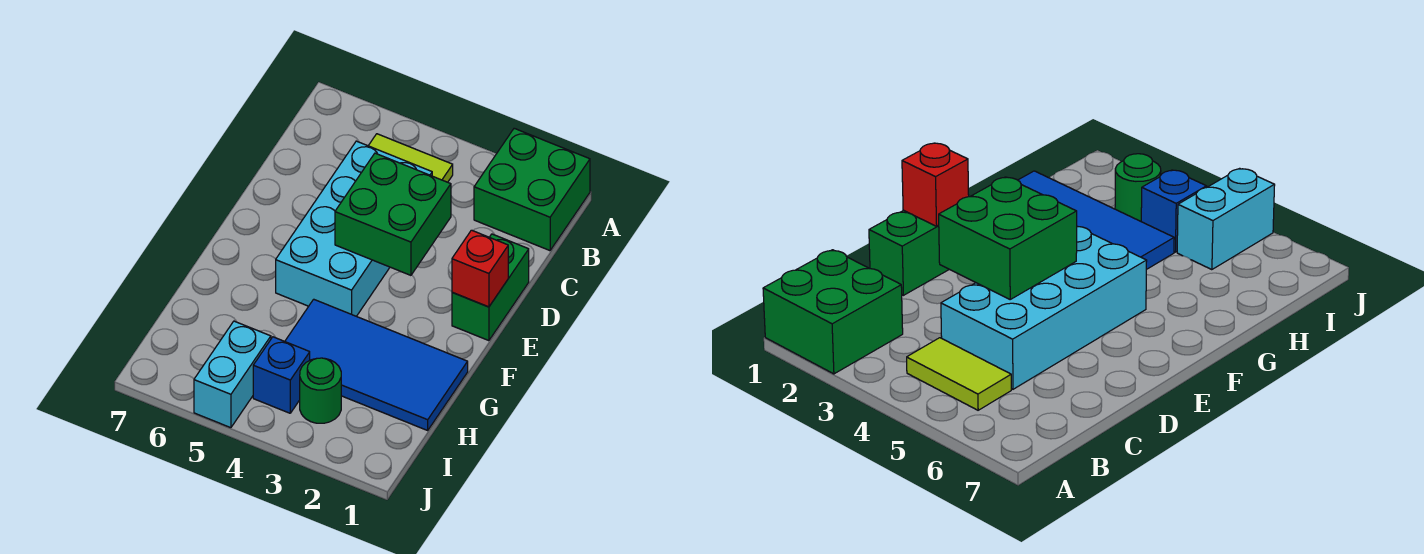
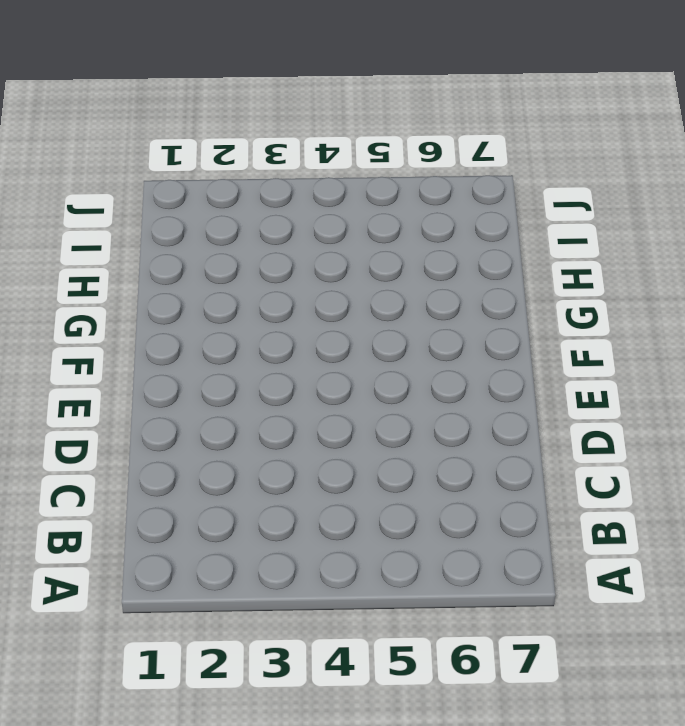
none -> green 2x2 brick [474,128,590,251]
none -> lime 1x2 tile [368,134,453,182]

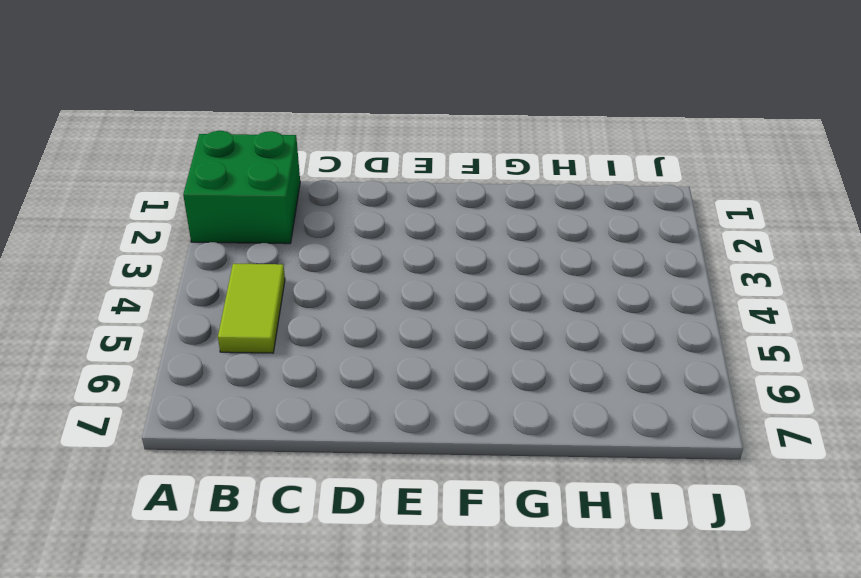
none -> cyan 2x4 brick [276,141,432,316]
none -> green 1x2 brick [452,234,529,341]

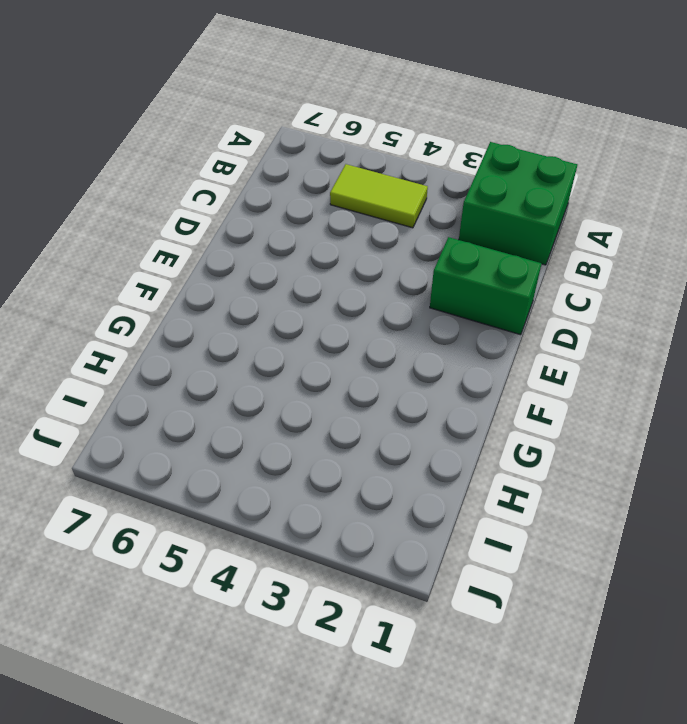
green 1x2 brick [430,237,542,335] -> green 1x2 brick turned to [452,234,529,341]
none -> cyan 2x4 brick [276,141,432,316]
none -> blue 2x4 tile [285,299,468,430]

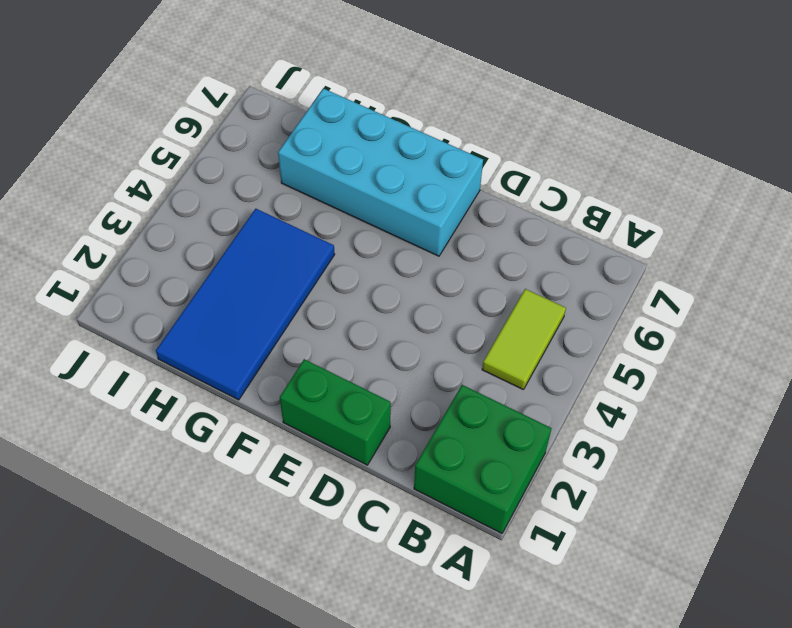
cyan 2x4 brick [278,89,483,256] -> cyan 2x4 brick moved to [276,141,432,316]
none -> green 1x1 round brick [300,358,341,423]
none -> blue 1x1 brick [253,337,310,413]

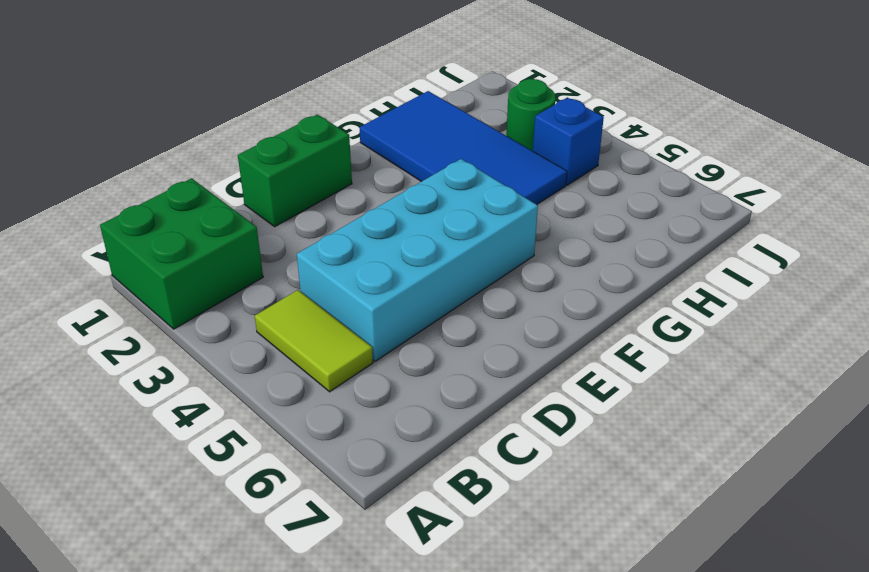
none -> cyan 1x2 brick [194,321,271,428]
none -> green 2x2 brick [335,153,451,275]

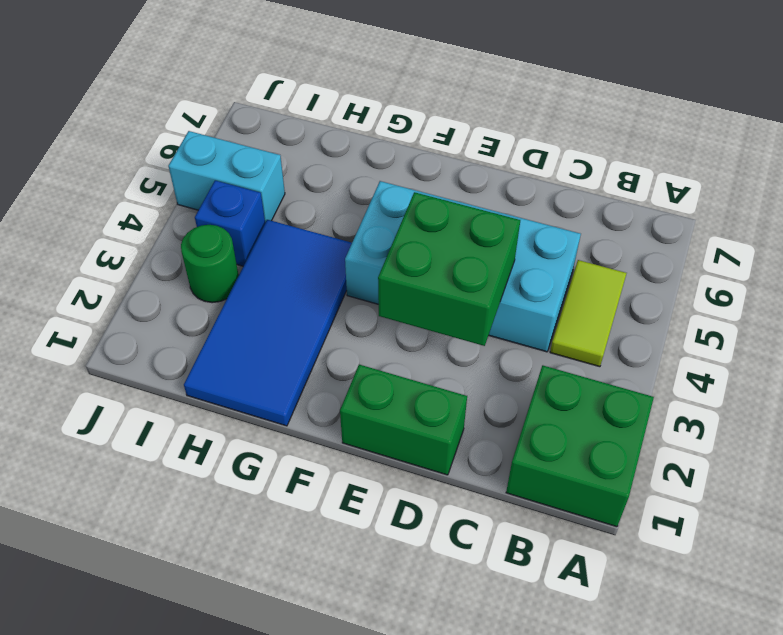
none -> red 1x1 brick [452,230,508,307]

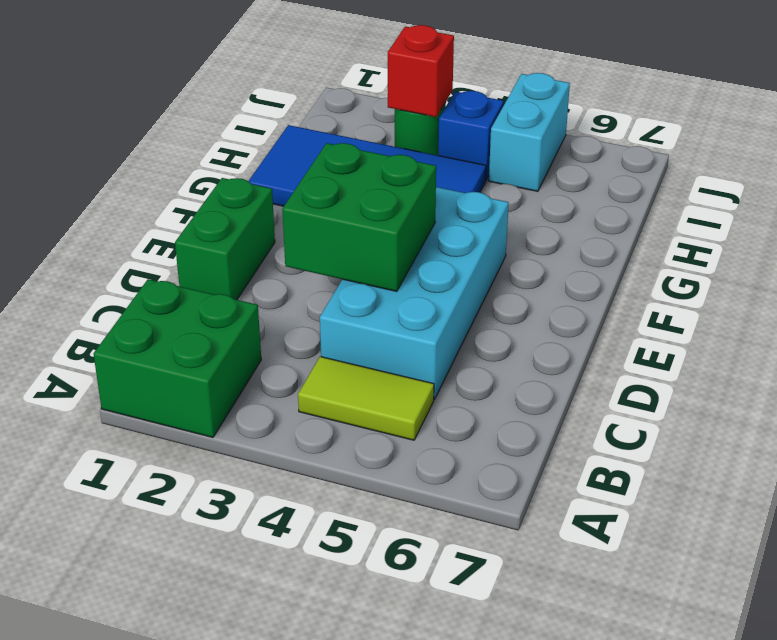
red 1x1 brick [388,25,454,117] -> red 1x1 brick moved to [452,230,508,307]

